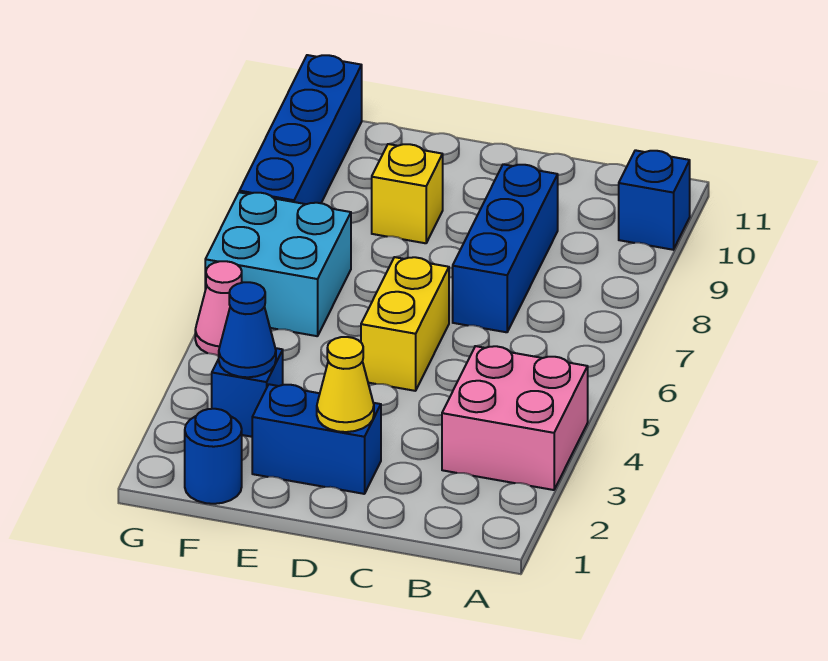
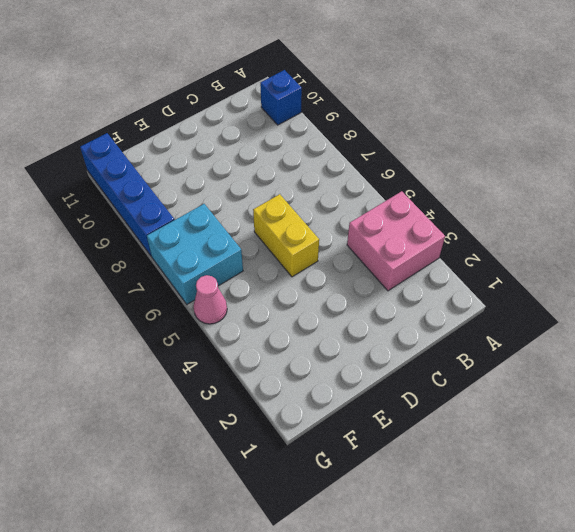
none -> blue 1x3 brick [453,164,558,332]
none -> blue 1x2 brick [252,384,381,494]
none -> yellow 1x1 brick [372,144,443,243]

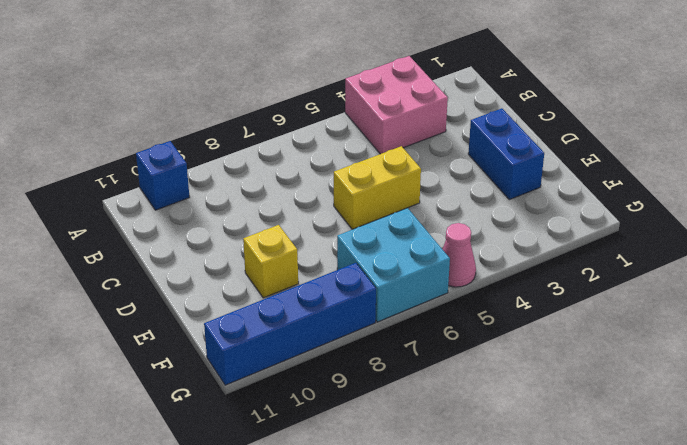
none -> blue 1x3 brick [453,164,558,332]
none -> blue 1x1 round brick [185,409,242,504]
none -> blue 1x1 brick [212,348,283,437]

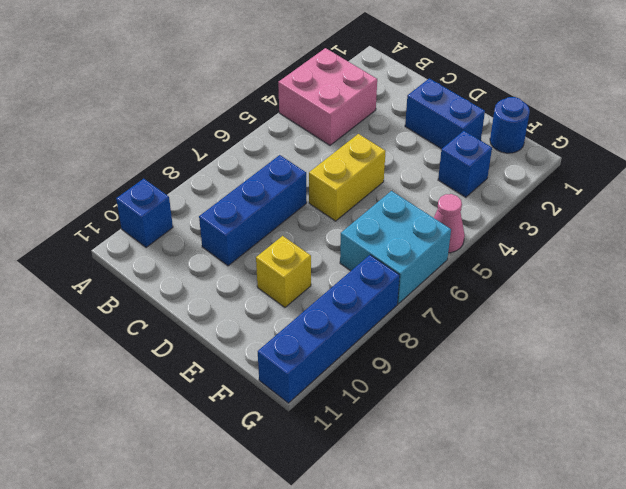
none -> yellow 1x1 cone [317,337,374,432]
none -> blue 1x1 cone [219,282,276,377]

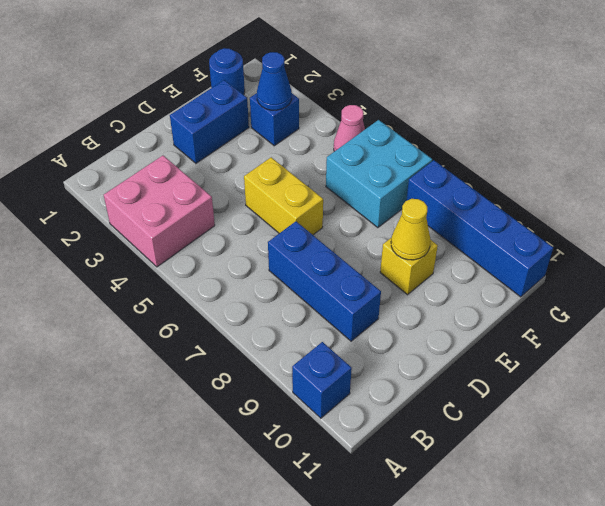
yellow 1x1 cone [391,199,430,260] -> yellow 1x1 cone moved to [317,337,374,432]

